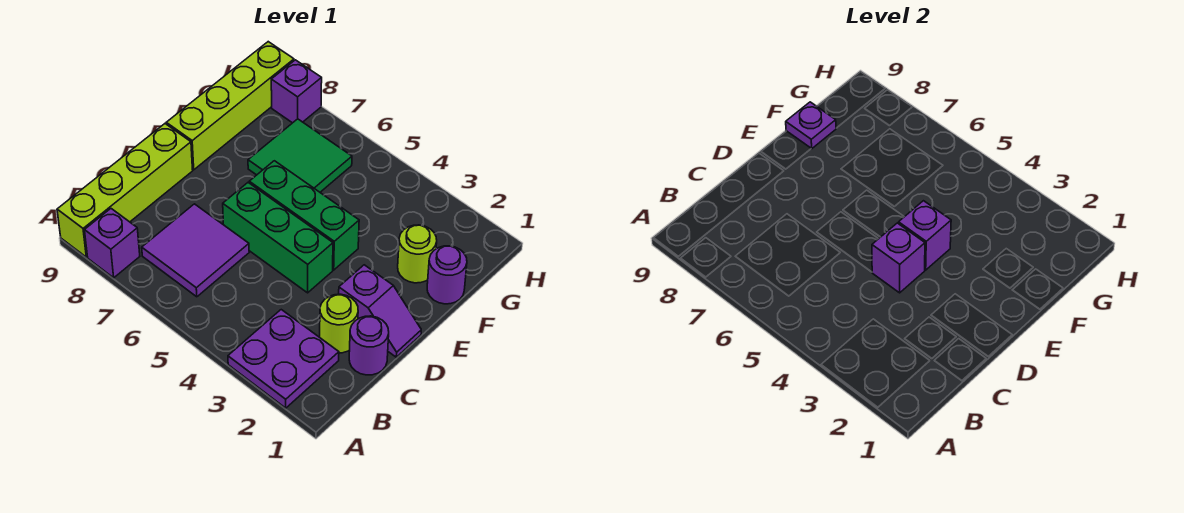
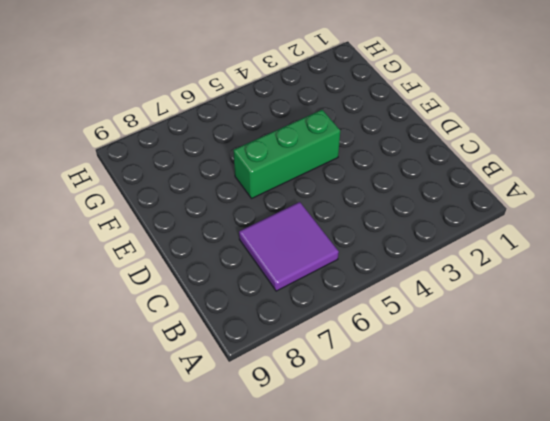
none -> purple 2x2 plate [228,310,339,408]
none -> purple 1x1 brick [85,209,140,278]
none -> lime 1x4 brick [57,124,193,257]

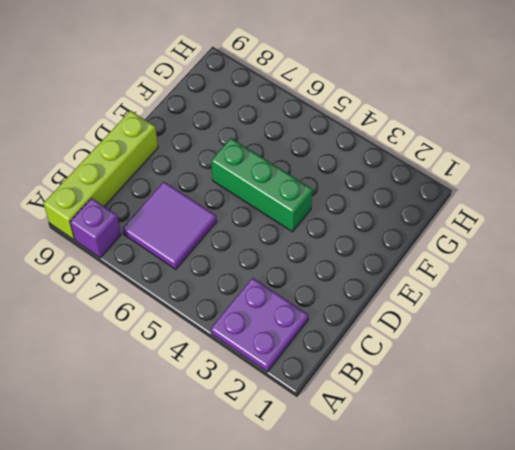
none -> purple 1x1 round brick [349,316,389,375]
none -> lime 1x1 round brick [320,294,358,353]
none -> purple 1x2 slope [339,265,421,357]

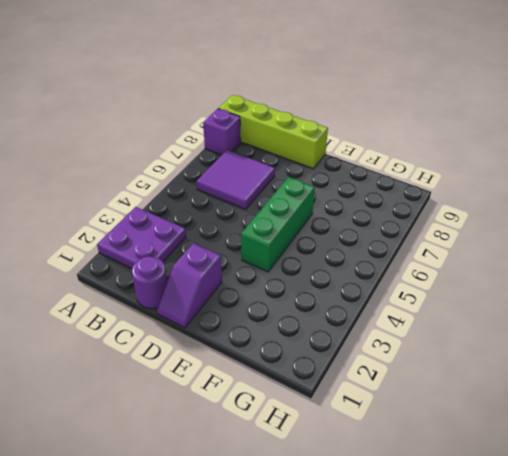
none -> lime 1x1 round brick [320,294,358,353]
none -> green 1x3 brick [223,183,333,293]
none -> lime 1x4 brick [166,42,294,170]

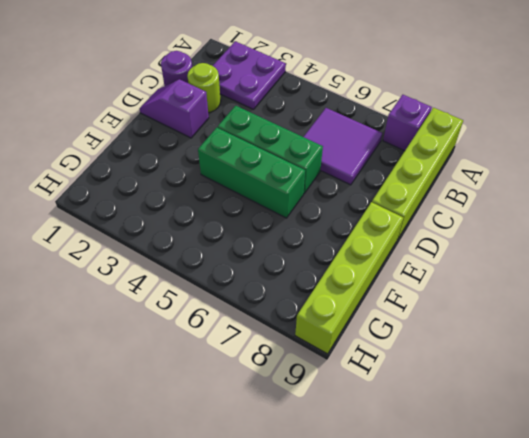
none -> purple 1x1 round brick [427,246,467,304]
none -> lime 1x1 round brick [398,225,437,283]
none -> green 2x2 tile [248,119,352,192]

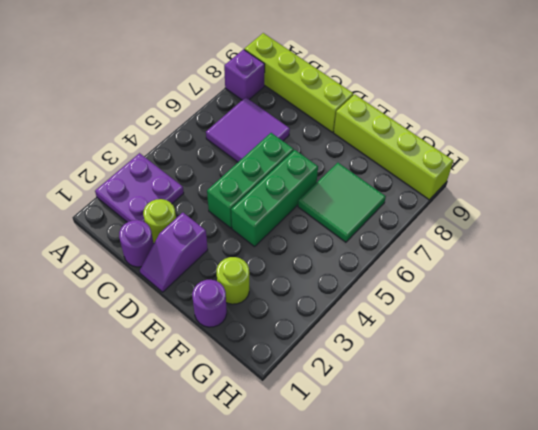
none -> purple 1x1 brick [271,60,322,123]
none -> purple 1x1 brick [872,223,925,293]
none -> purple 1x1 brick [899,201,951,270]

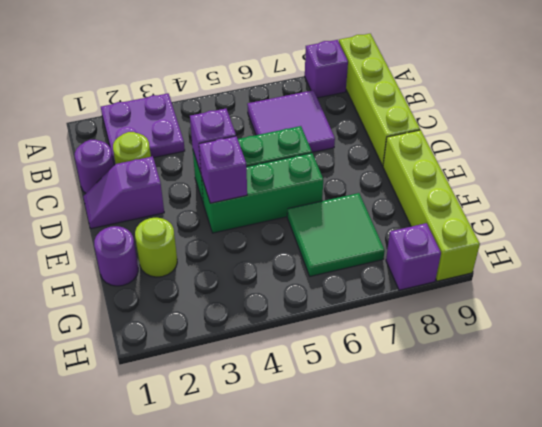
none -> purple 1x1 plate [786,102,836,149]

